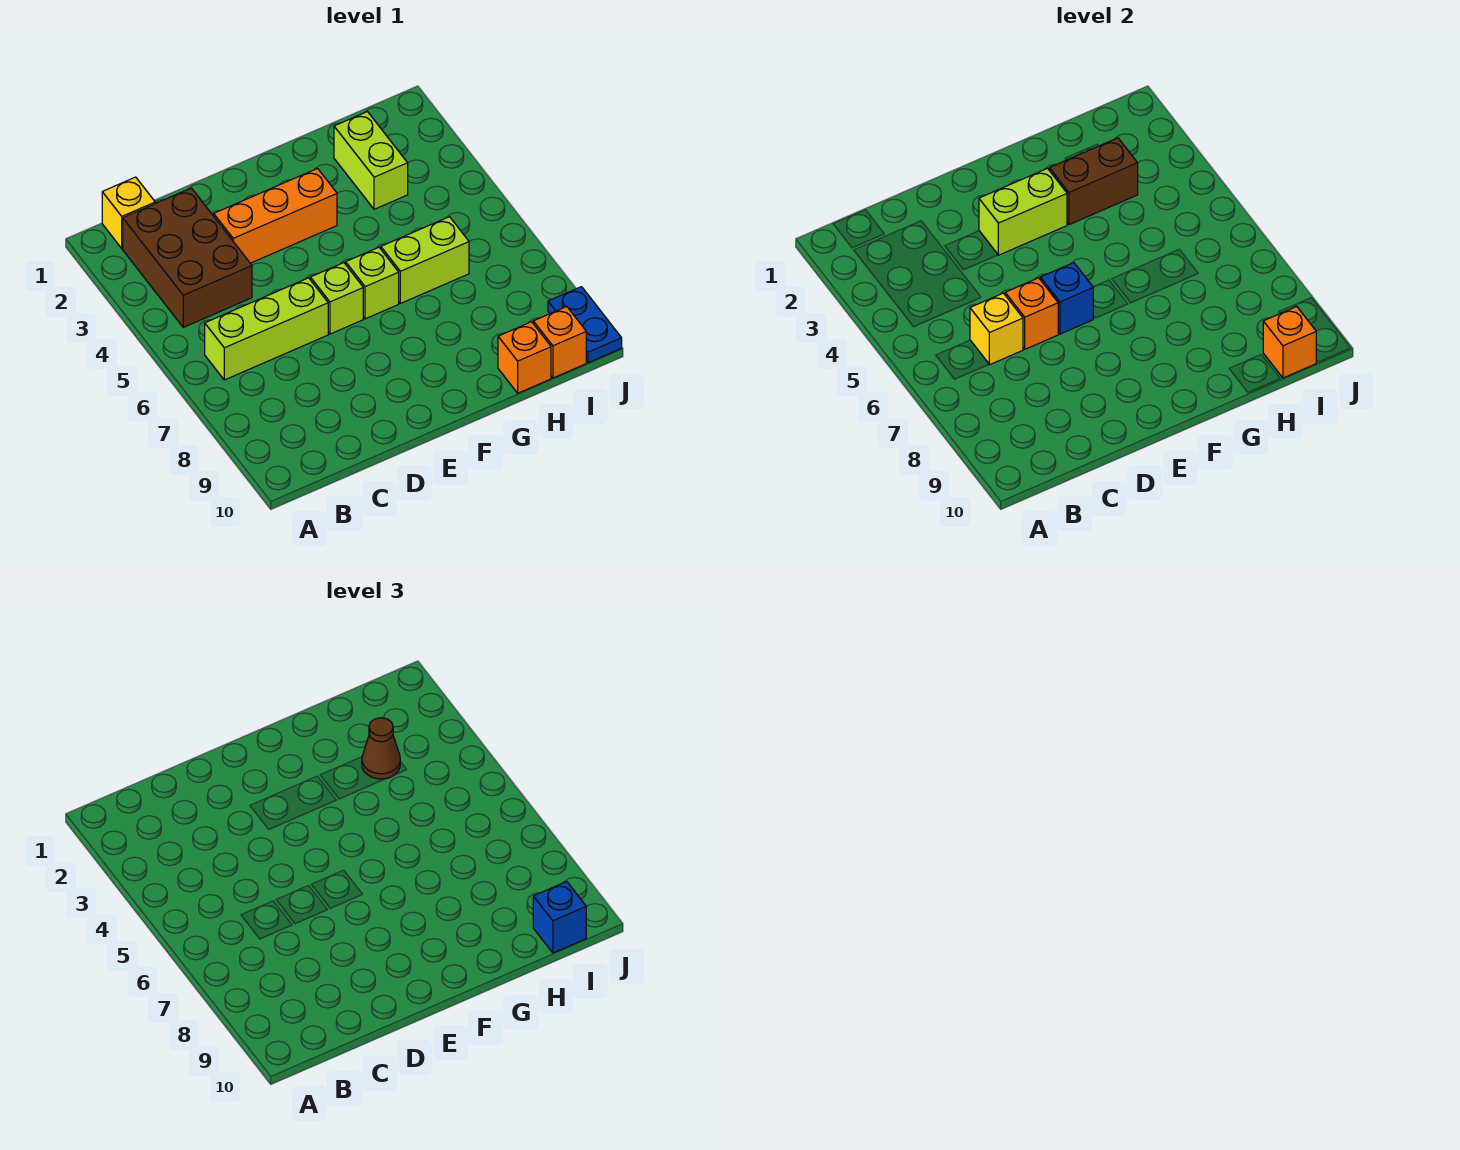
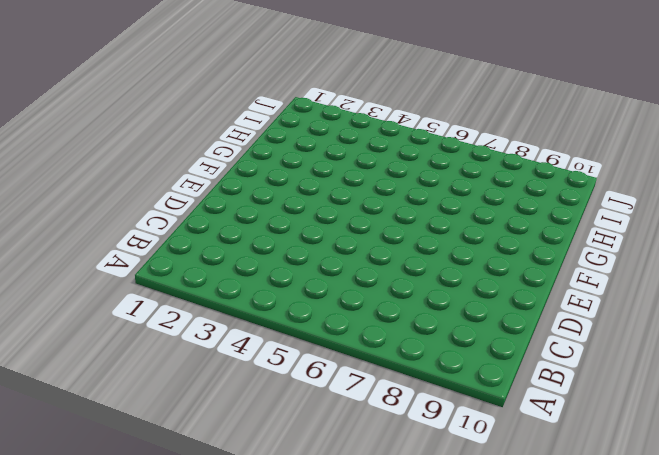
none -> yellow 1x1 brick [102,177,155,248]
none -> brown 2x3 brick [123,188,252,327]
none -> lime 1x3 brick [205,278,328,380]

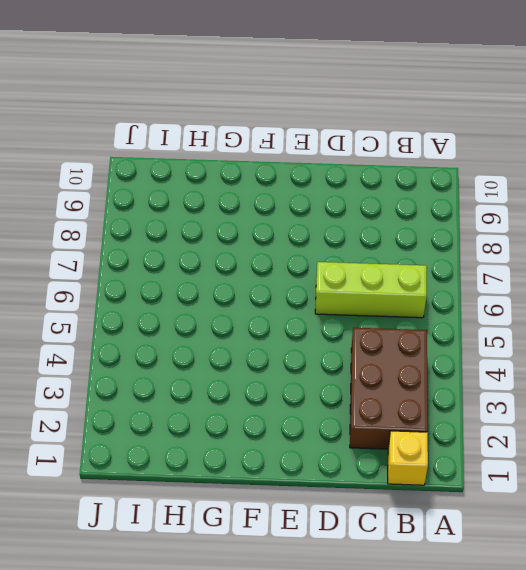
none -> orange 1x3 brick [214,169,337,263]
none -> lime 1x1 brick [310,263,363,334]
none -> lime 1x1 brick [346,247,399,319]

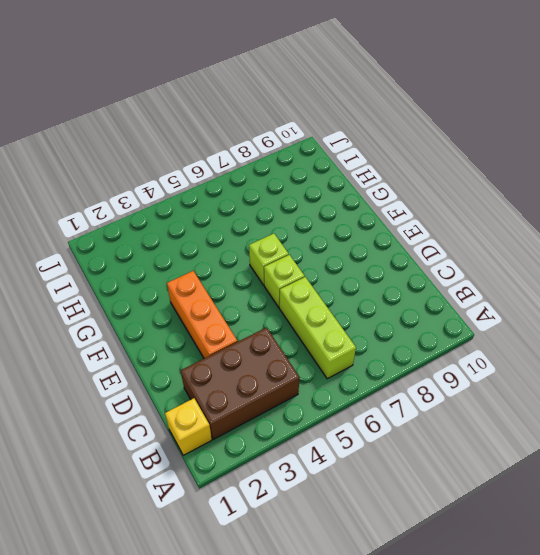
none -> lime 1x2 brick [381,217,469,303]
none -> lime 1x2 brick [334,112,408,209]
none -> orange 1x1 brick [498,322,551,393]

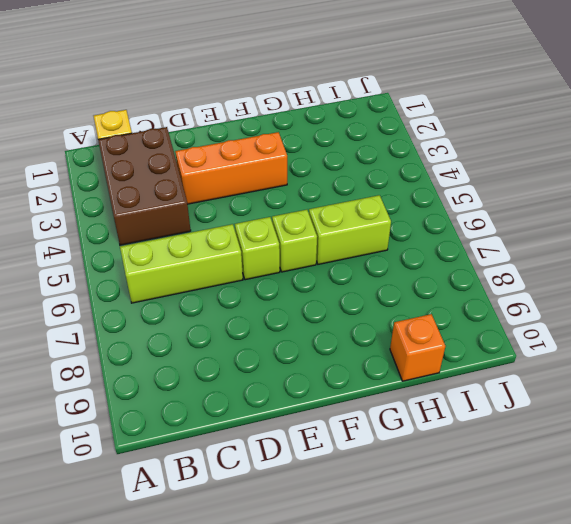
none -> lime 1x2 brick [334,112,408,209]
none -> orange 1x1 brick [533,307,586,378]
none -> blue 1x2 plate [548,287,622,363]

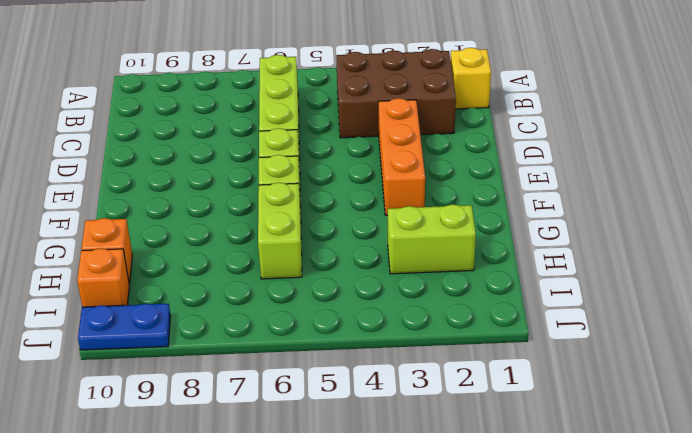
none -> yellow 1x1 brick [970,293,1023,365]
none -> orange 1x1 brick [1005,278,1058,349]
none -> lime 1x2 brick [979,169,1067,255]

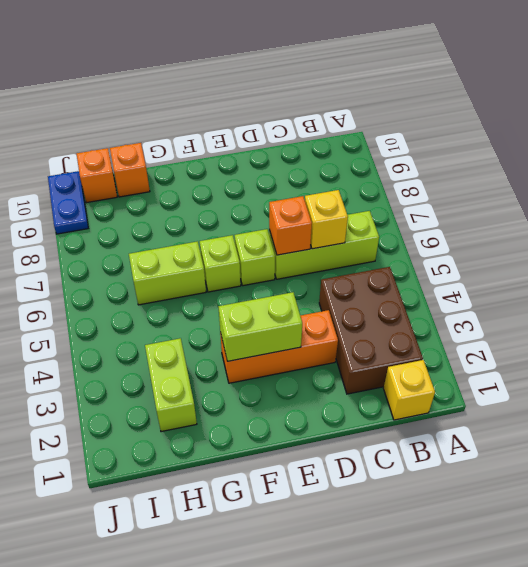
none -> blue 1x1 brick [1040,263,1093,334]
none -> brown 1x2 brick [1049,138,1138,225]
none -> orange 1x1 brick [1263,307,1316,378]

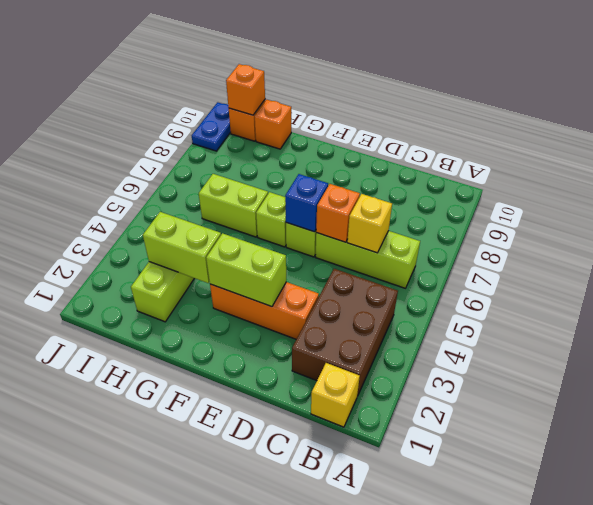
lime 1x2 brick [143,212,221,283] -> brown 1x2 brick [1049,138,1138,225]
none -> brown 1x1 cone [362,718,400,779]
none -> blue 1x1 brick [533,882,586,953]

